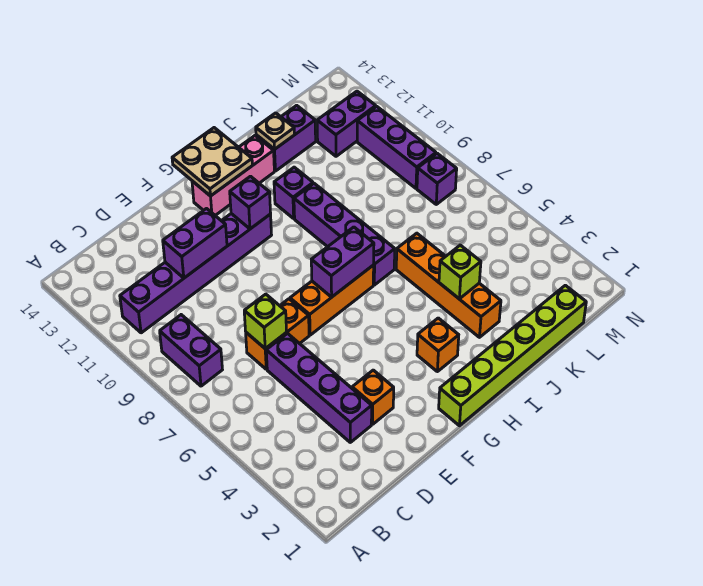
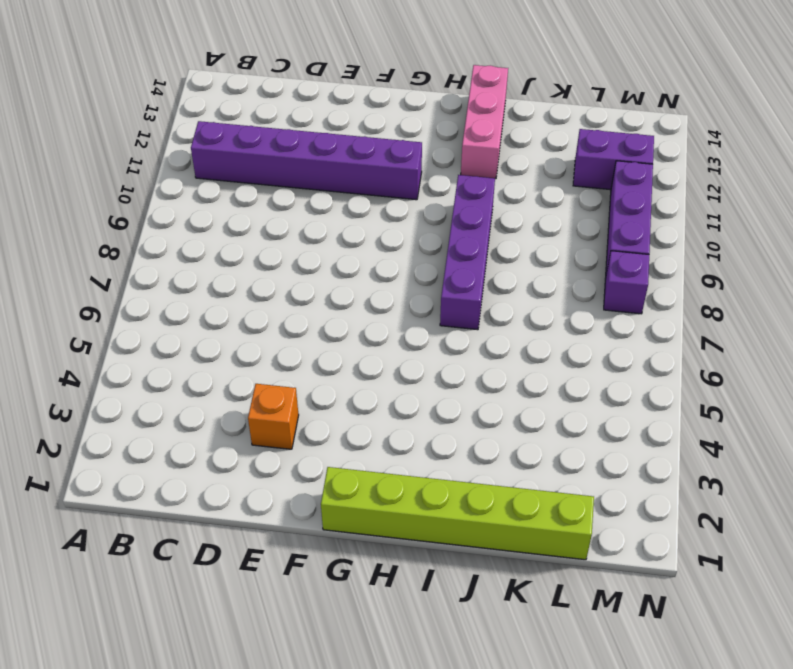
pink 1x3 brick [461,65,508,179] -> pink 1x3 brick turned to [192,136,274,215]
none -> purple 1x2 brick [160,315,222,386]
none -> purple 1x4 brick [266,334,372,442]
none -> orange 1x2 brick [246,299,309,369]

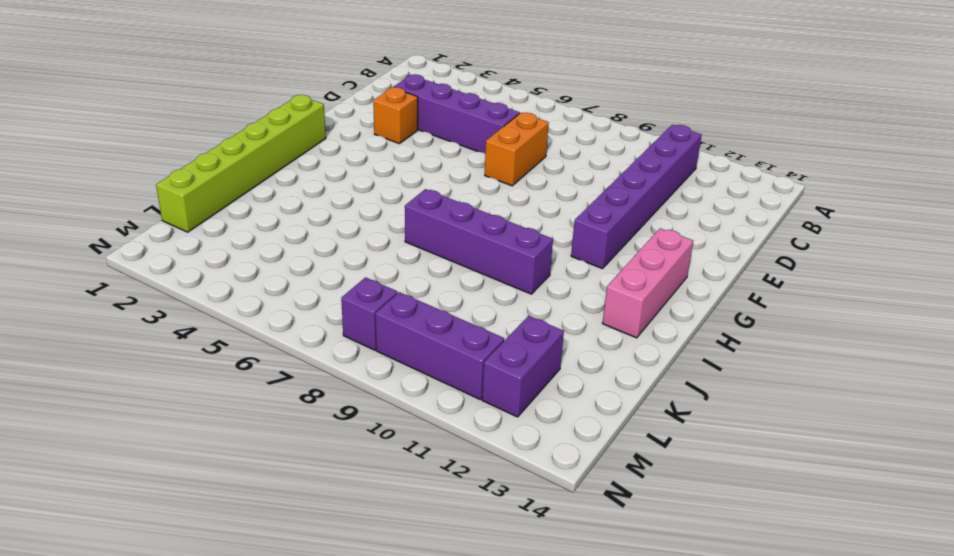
none -> purple 1x2 brick [160,315,222,386]
none -> orange 1x3 brick [290,265,374,335]
none -> orange 1x1 brick [417,318,459,372]

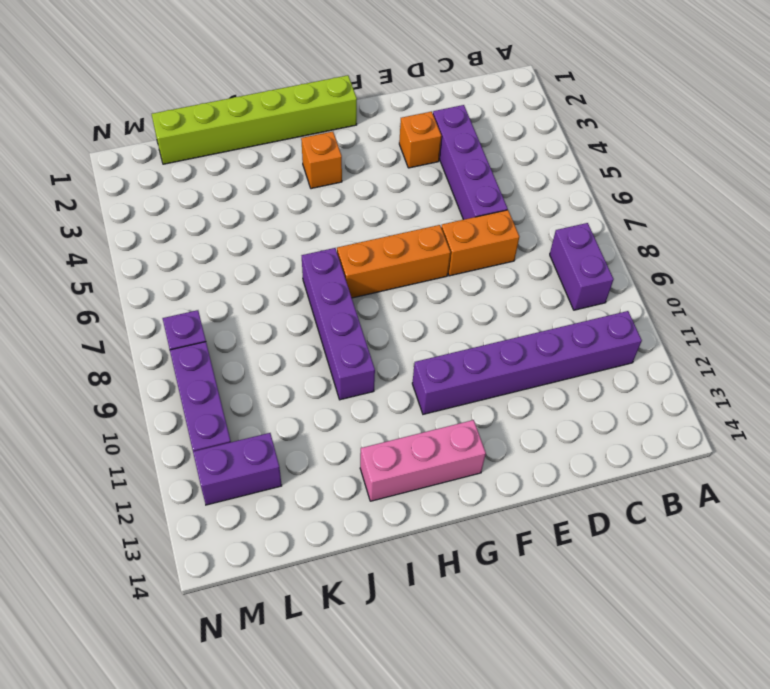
none -> purple 1x1 brick [274,167,313,218]
none -> orange 1x4 brick [396,233,501,337]
none -> purple 1x2 brick [256,105,316,171]

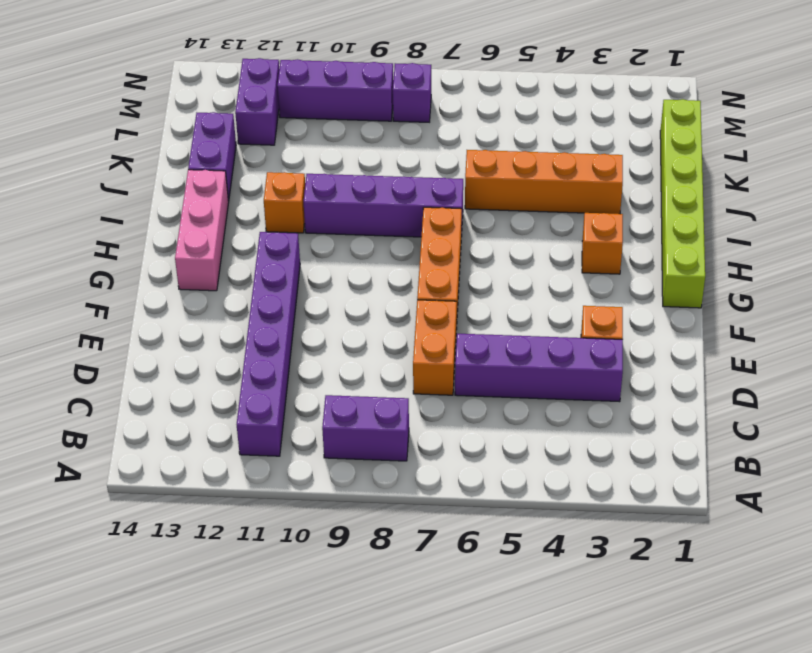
orange 1x1 brick [264,172,305,233] -> purple 1x1 brick [274,167,313,218]
none -> lime 1x1 brick [244,294,287,349]
none -> purple 1x2 brick [163,209,227,278]
none -> purple 1x2 brick [311,227,374,297]

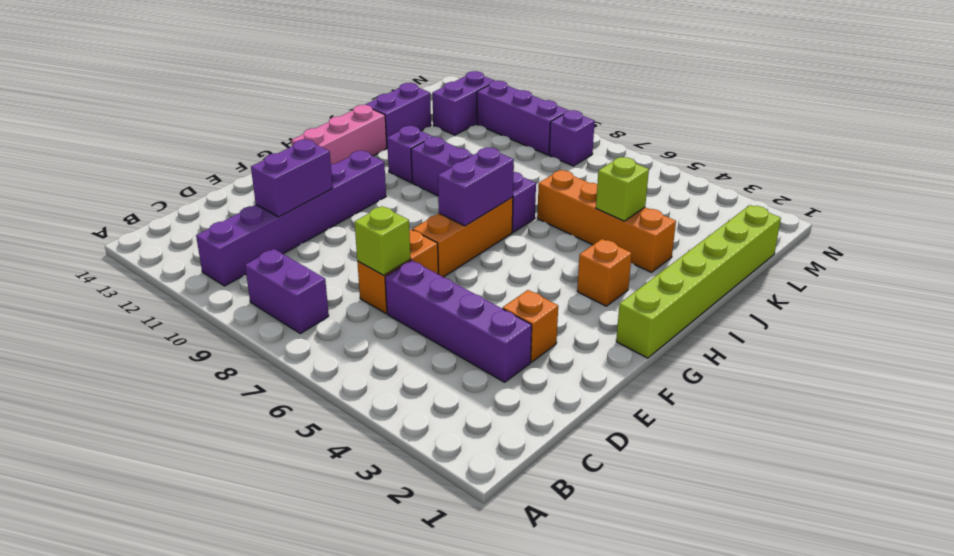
none -> purple 1x1 brick [230,176,271,229]
none -> tan 2x2 plate [172,128,252,196]
none -> tan 1x1 plate [256,113,294,149]

